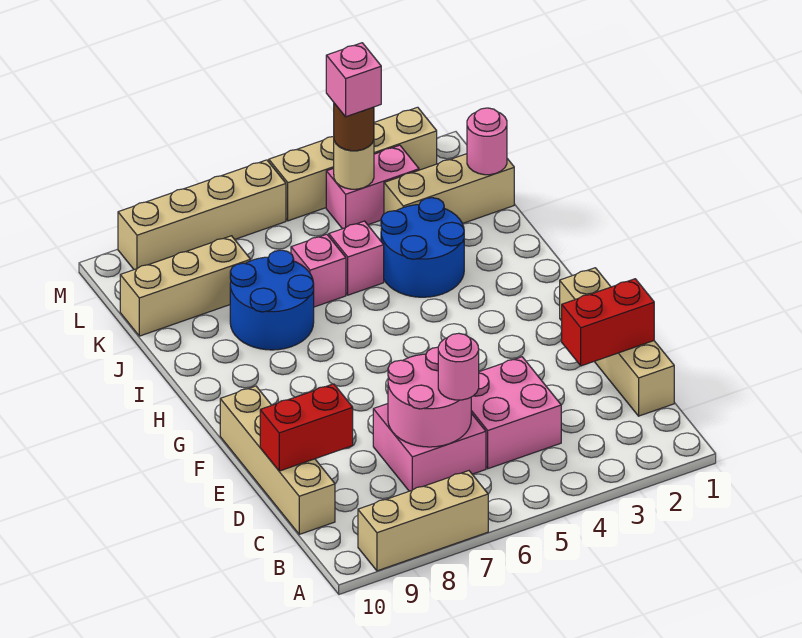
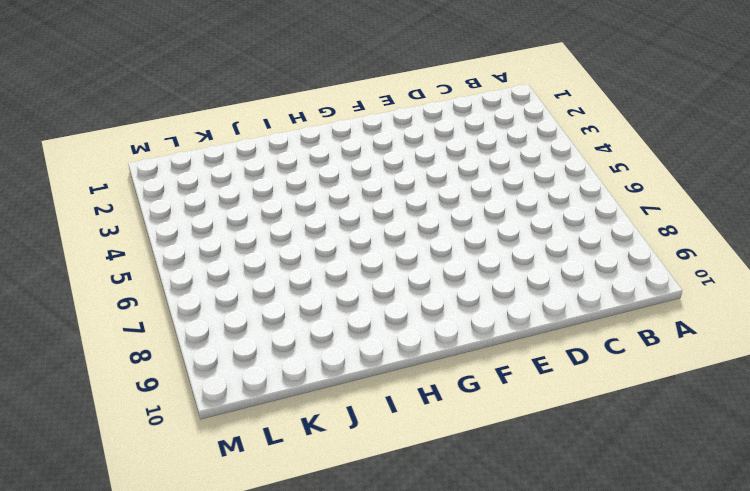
none -> tan 1x3 brick [358,471,488,571]
none -> tan 1x4 brick [560,268,674,416]
none -> pink 2x2 brick [471,357,561,469]

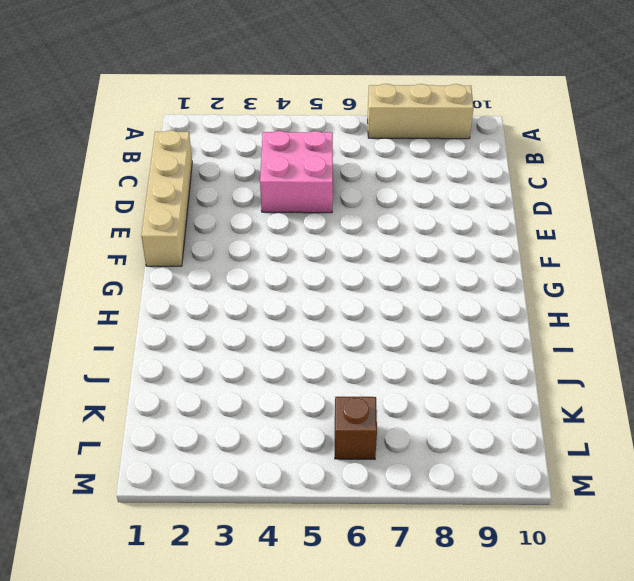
brown 1x1 brick [335,397,377,459] -> none
none -> pink 2x2 brick [373,404,486,491]
none -> tan 1x4 brick [220,386,335,534]
none -> blue 2x2 round brick [381,198,464,297]

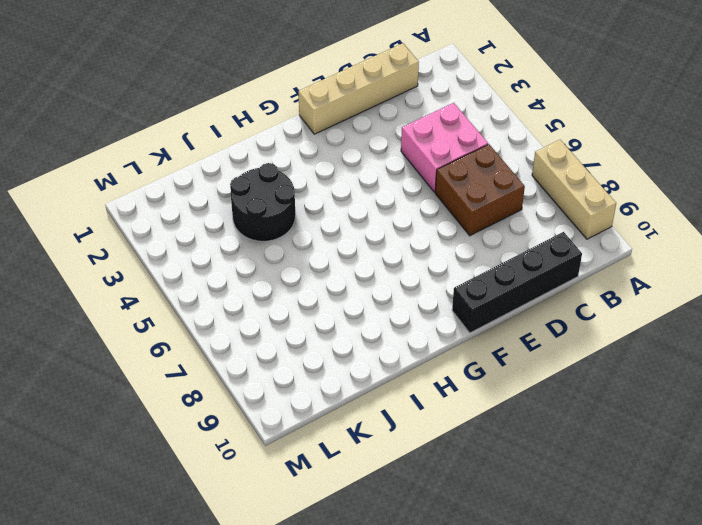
brown 2x2 brick [435,144,525,236] -> pink 2x2 brick [373,404,486,491]
black 1x4 brick [452,232,582,333] -> tan 1x4 brick [220,386,335,534]
black 2x2 round brick [230,163,295,241] -> blue 2x2 round brick [381,198,464,297]
none -> blue 2x2 round brick [230,250,314,350]
none -> pink 1x1 brick [329,221,384,295]
none -> pink 1x1 brick [291,234,346,307]

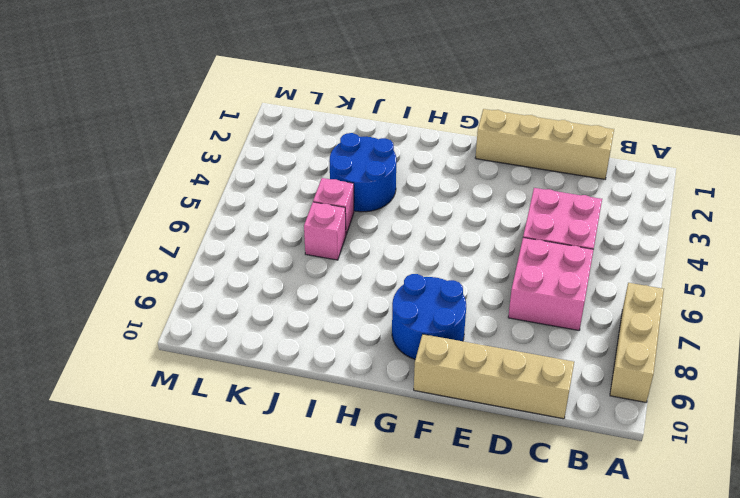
blue 2x2 round brick [392,274,466,359] -> blue 2x2 round brick moved to [230,250,314,350]
none -> tan 1x3 brick [384,154,514,223]
none -> tan 1x3 brick [120,236,251,336]
none -> pink 1x2 brick [326,145,419,229]

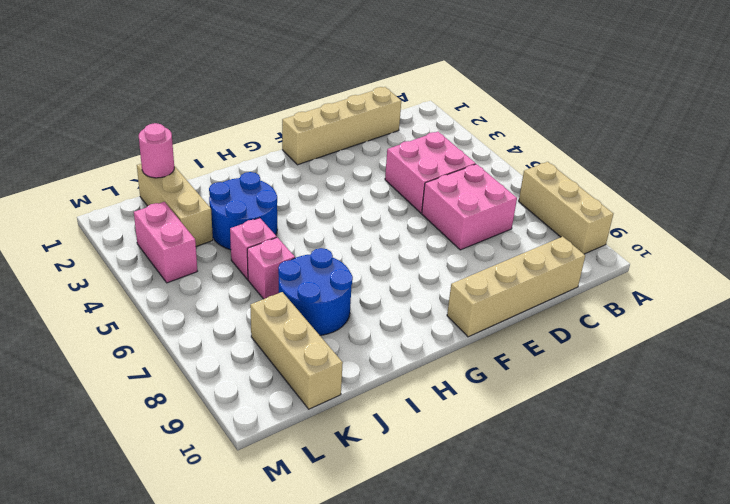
none -> tan 1x4 brick [269,107,437,221]
none -> tan 1x4 brick [118,160,286,270]
none -> pink 2x2 round brick [388,347,471,447]

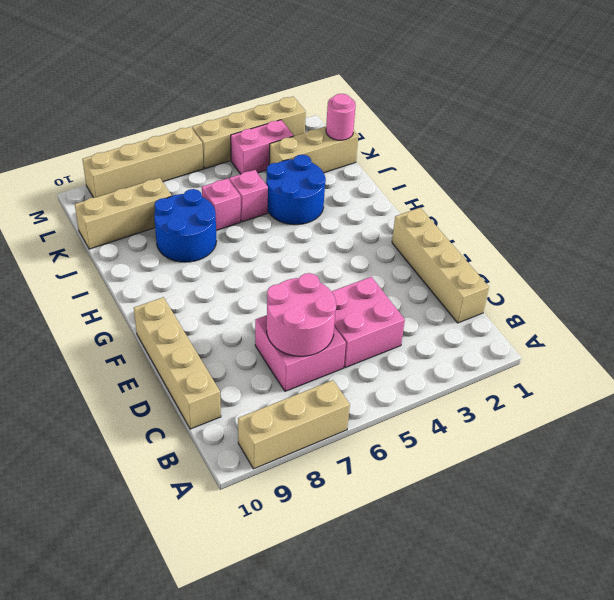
none -> red 1x2 brick [562,279,654,366]
none -> red 1x2 brick [260,384,353,471]
none -> tan 1x1 round brick [334,141,374,189]

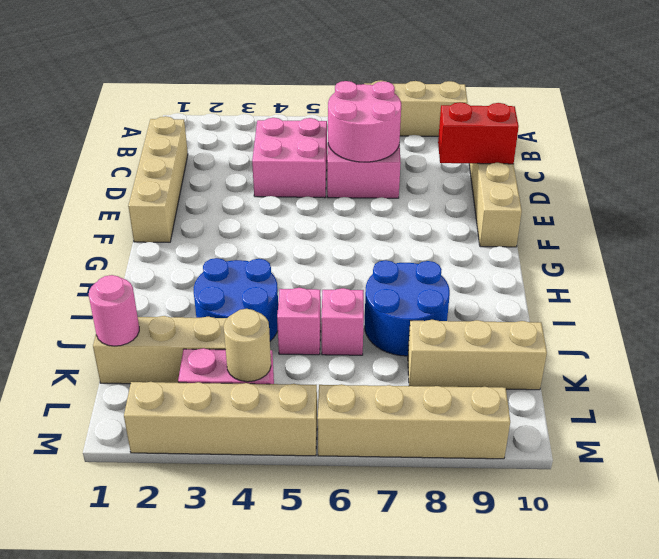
none -> red 1x2 brick [562,279,654,366]
none -> pink 1x1 round brick [438,333,479,400]
none -> brown 1x1 round brick [334,103,374,151]

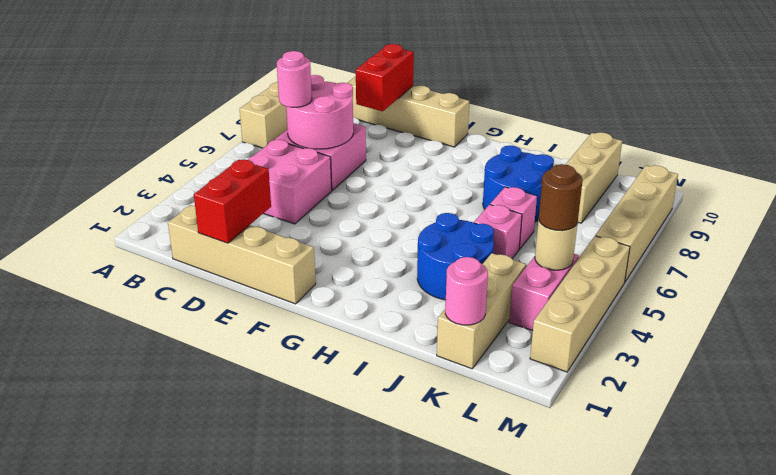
none -> pink 1x1 brick [326,43,381,117]

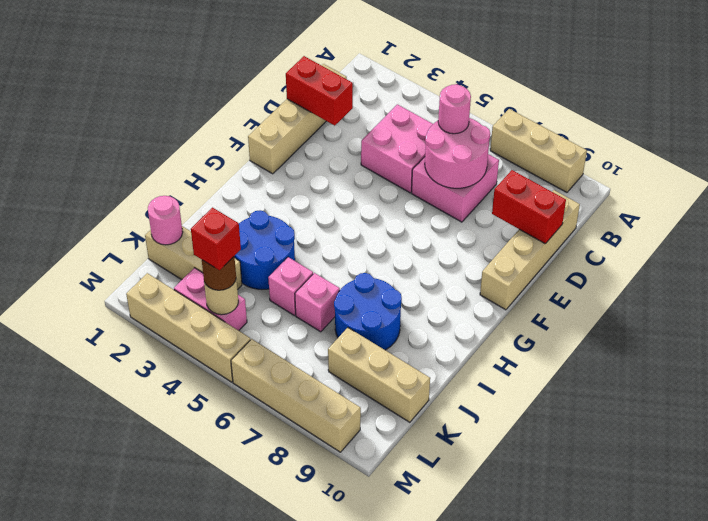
red 1x1 brick [191,208,241,270] -> pink 1x1 brick [326,43,381,117]

